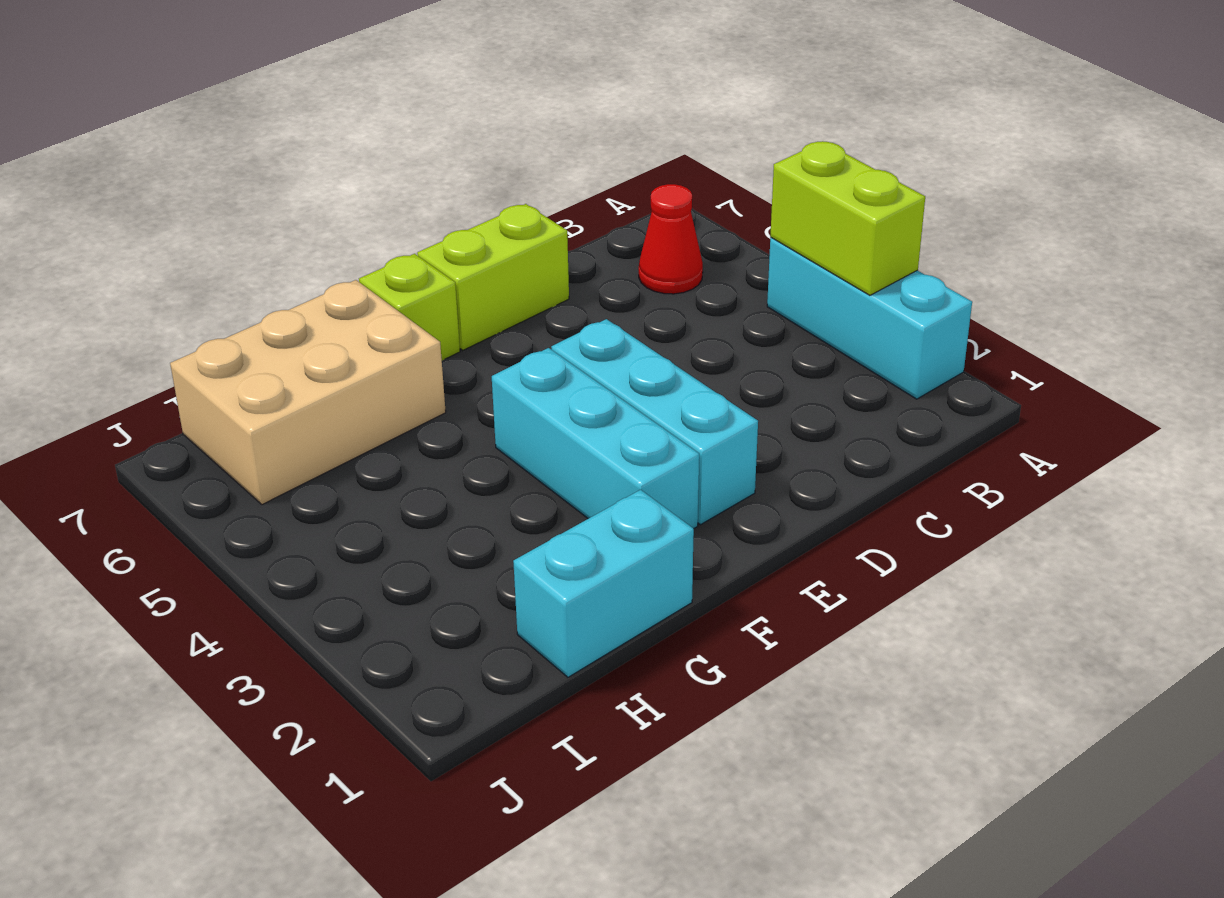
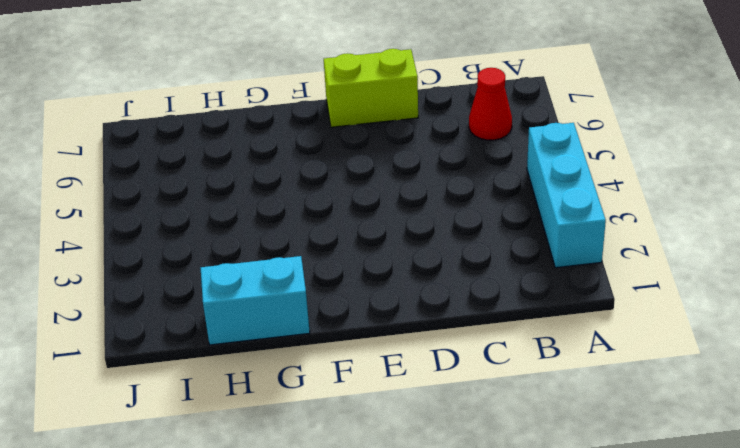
none -> cyan 1x3 brick [551,319,758,525]
none -> cyan 1x3 brick [492,348,699,529]

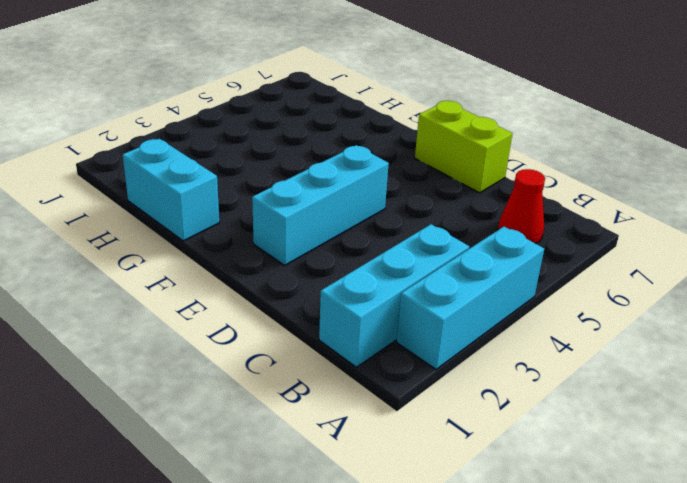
cyan 1x3 brick [319,224,469,367] -> cyan 1x3 brick moved to [492,348,699,529]
none -> lime 1x1 brick [359,254,460,360]
none -> tan 2x3 brick [170,280,446,505]

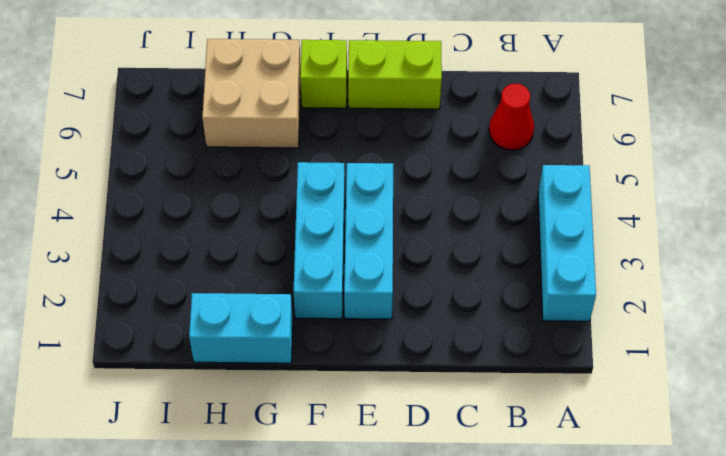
tan 2x2 brick [202,39,301,148] -> tan 2x3 brick [170,280,446,505]
none -> lime 1x2 brick [770,141,925,295]

